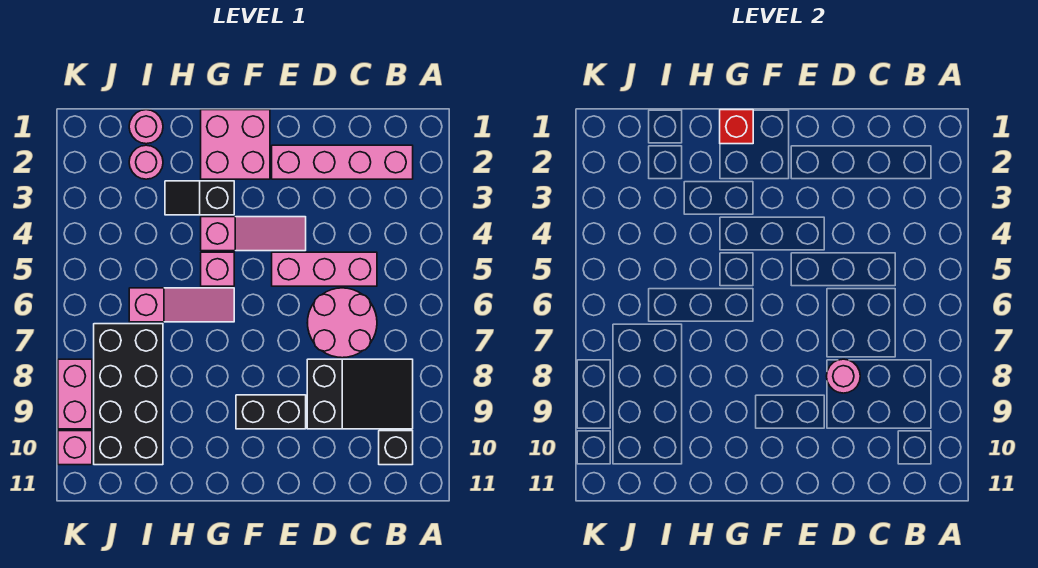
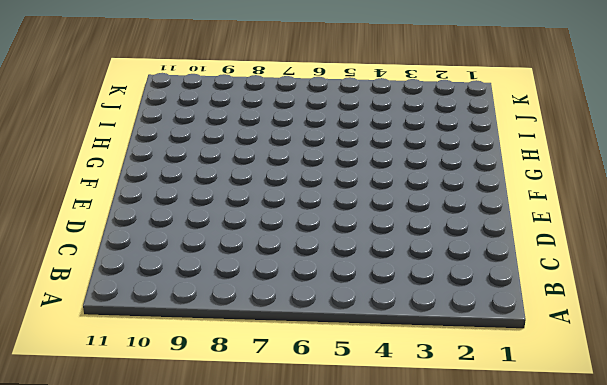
none -> pink 1x4 brick [272,145,413,179]
none -> black 2x3 slope [307,359,413,429]
none -> black 1x1 brick [379,431,413,465]

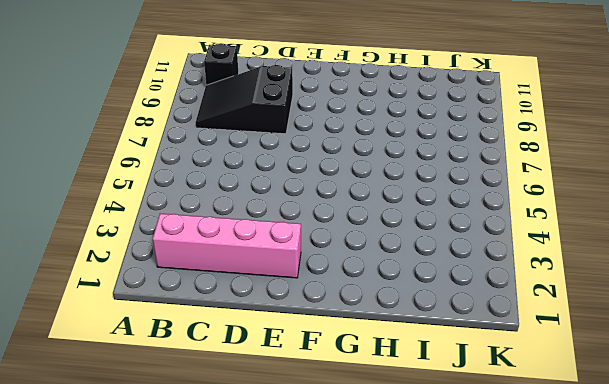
none -> pink 1x3 brick [272,252,377,286]
none -> pink 2x2 round brick [307,288,377,358]
none -> pink 1x3 slope [201,217,306,251]

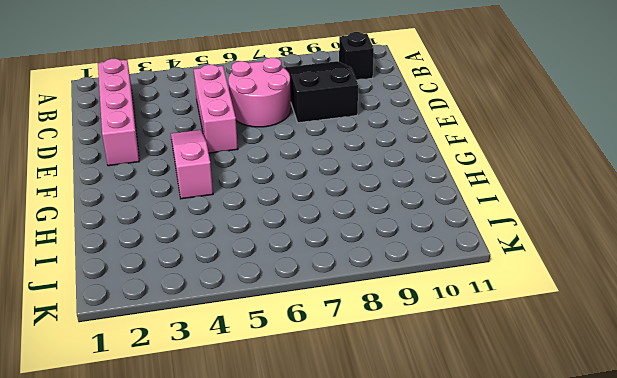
none -> black 1x2 brick [236,395,306,429]
none -> pink 2x2 brick [201,110,270,179]
none -> black 1x2 slope [165,181,234,215]

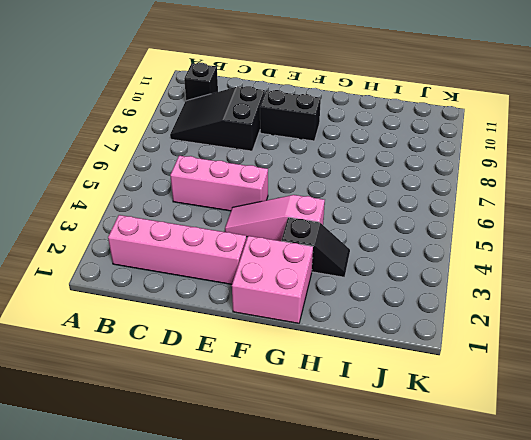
none -> pink 2x2 round brick [307,288,377,358]
none -> pink 1x1 brick [201,252,234,286]
none -> pink 1x3 slope [129,288,234,322]

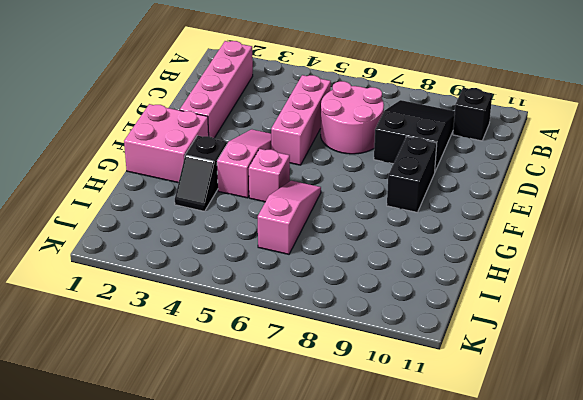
none -> pink 1x1 round brick [129,110,163,144]
none -> pink 1x1 round brick [129,145,163,179]
none -> black 2x4 brick [94,324,163,465]

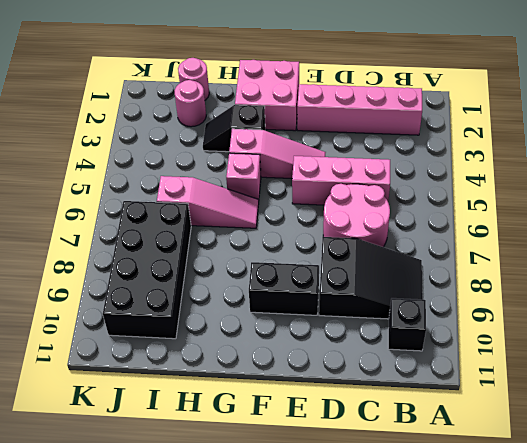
none -> pink 1x2 brick [58,359,92,429]
none -> pink 1x1 brick [58,431,92,465]
none -> pink 1x1 round brick [827,359,860,393]

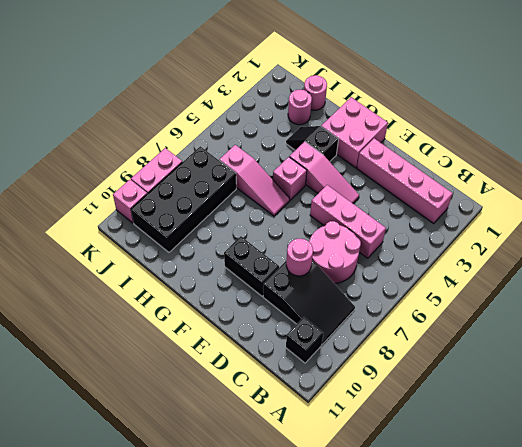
none -> red 1x1 brick [720,110,753,144]

